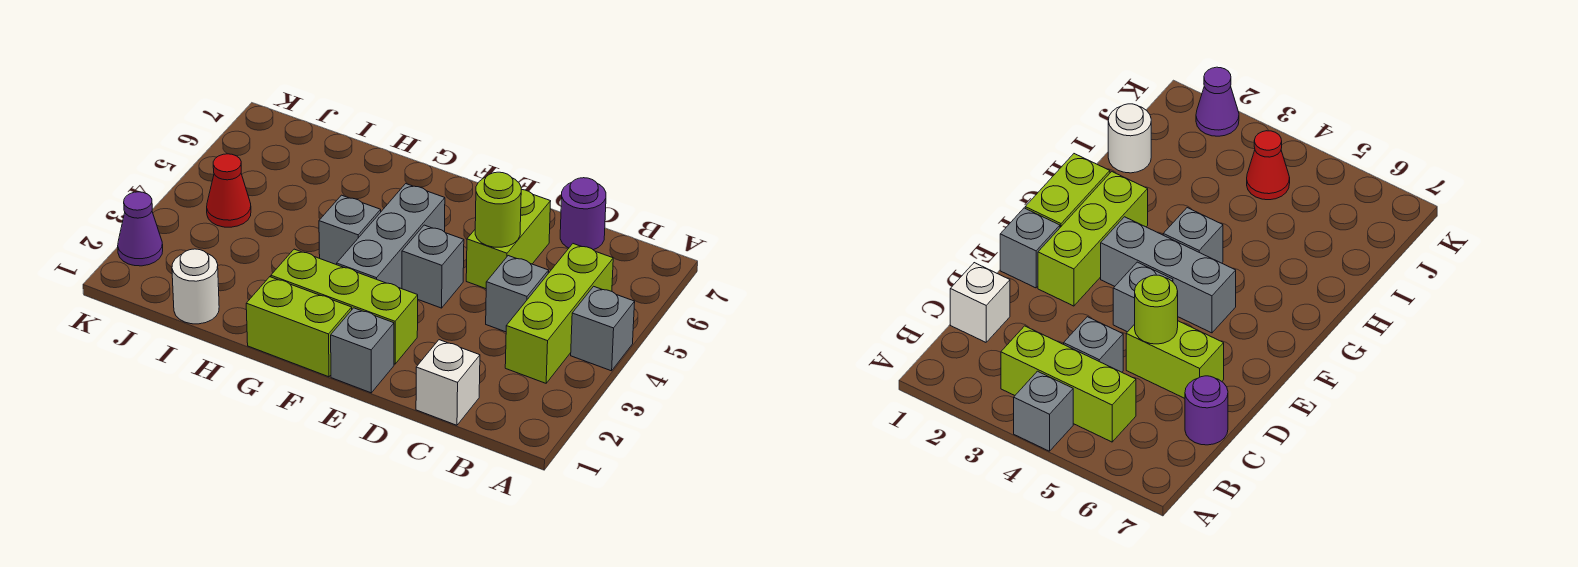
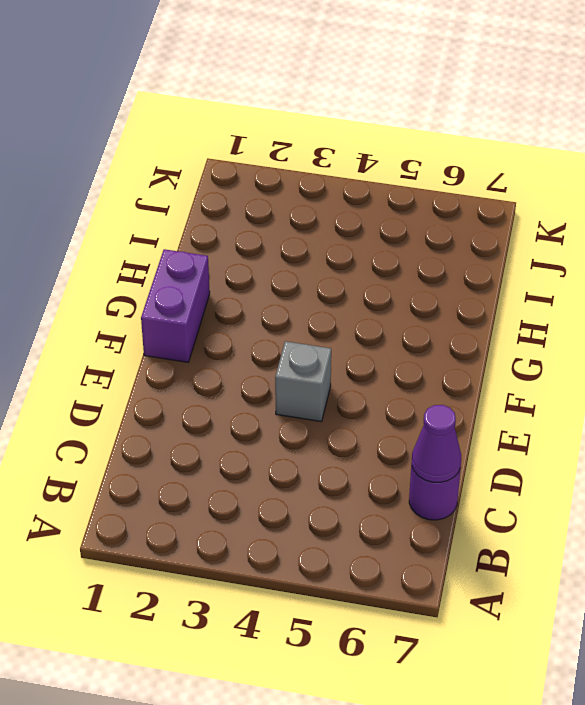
purple 1x1 cone [412,405,461,482] -> purple 1x1 cone moved to [118,192,163,266]
purple 1x2 brick [141,249,210,362] -> lime 1x2 brick [246,277,352,377]
none -> grey 1x1 brick [571,286,635,371]
none -> lime 1x3 brick [505,244,613,383]
none -> white 1x1 brick [416,340,480,425]

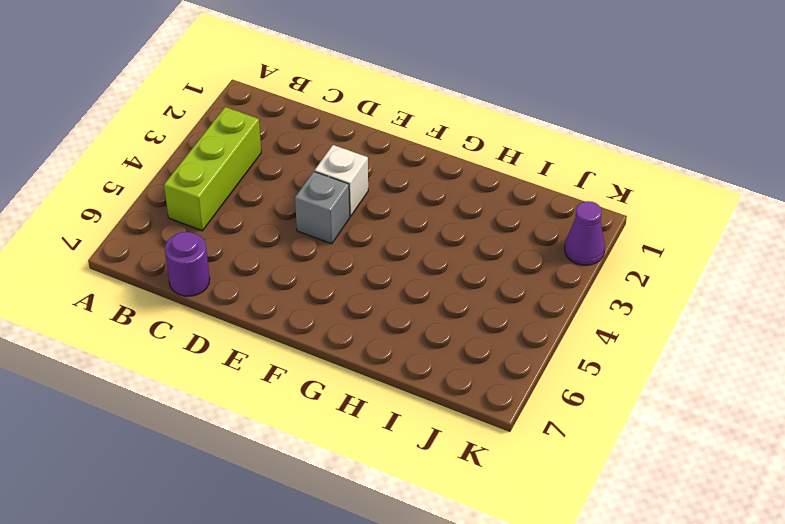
white 1x1 brick [315,145,368,216] -> white 1x1 brick moved to [416,340,480,425]
none -> grey 1x1 brick [571,286,635,371]
none -> grey 1x1 brick [486,256,549,332]
none -> lime 1x2 brick [466,190,551,289]

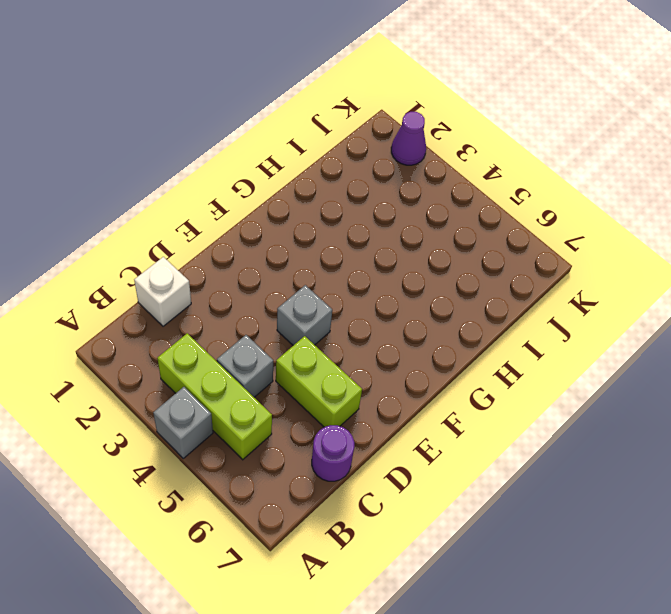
none -> grey 1x1 brick [331,308,394,393]
none -> lime 1x3 brick [271,249,418,364]
none -> lime 1x2 brick [246,277,352,377]

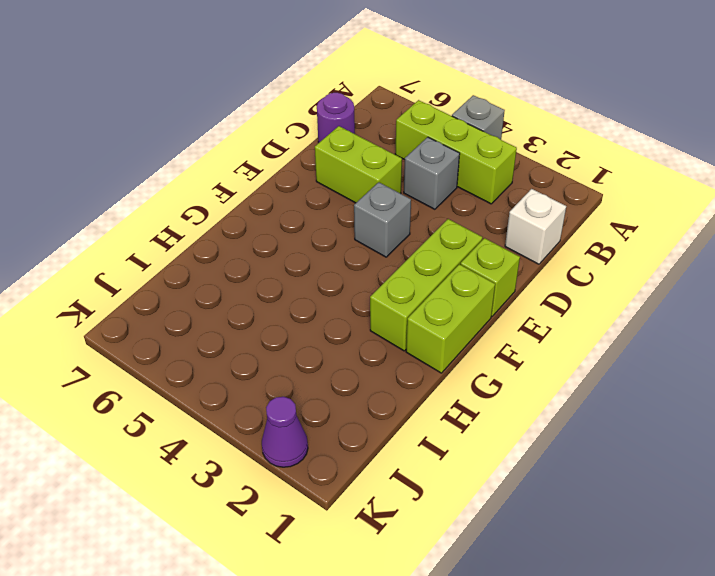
lime 1x1 brick [460,238,520,316] -> grey 1x1 brick [331,308,394,393]
none -> grey 1x3 brick [337,184,445,289]
none -> grey 1x1 brick [319,195,381,265]
none -> white 1x1 round brick [172,249,219,324]

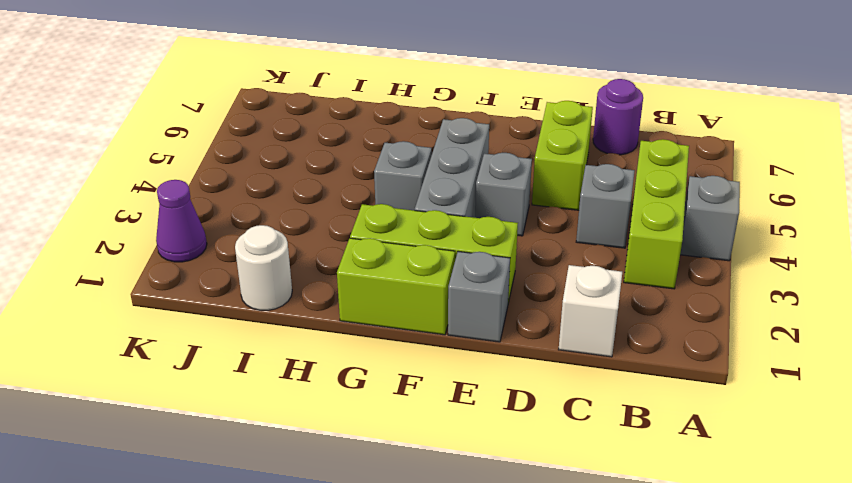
none -> red 1x1 cone [207,154,251,227]
none -> lime 1x1 round brick [475,172,521,247]

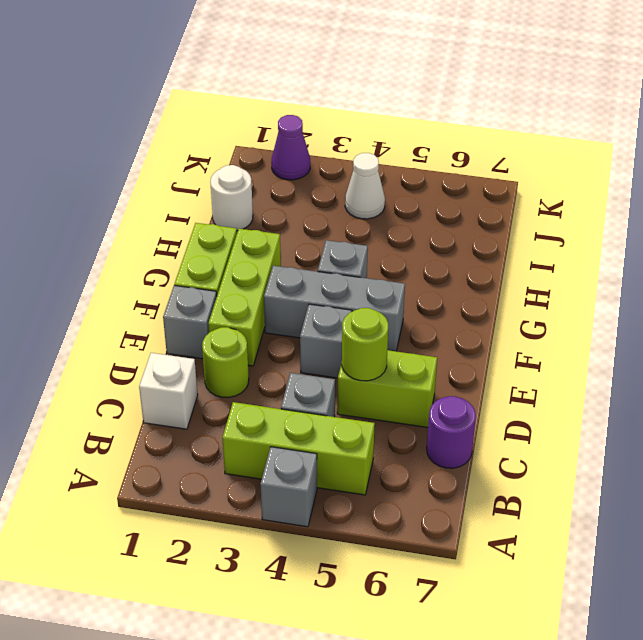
lime 1x1 round brick [202,327,249,397] -> none
white 1x1 cone [345,153,385,219] -> red 1x1 cone [207,154,251,227]

